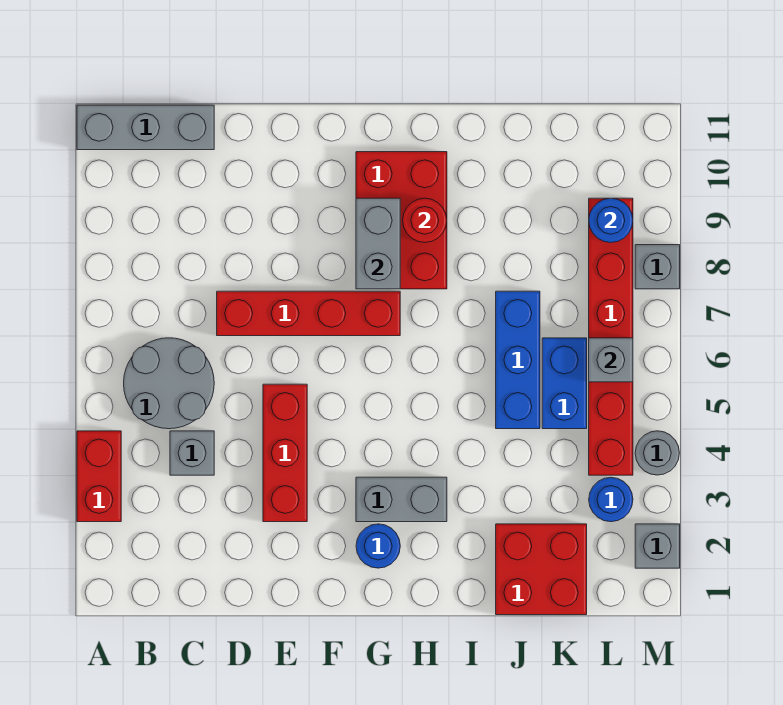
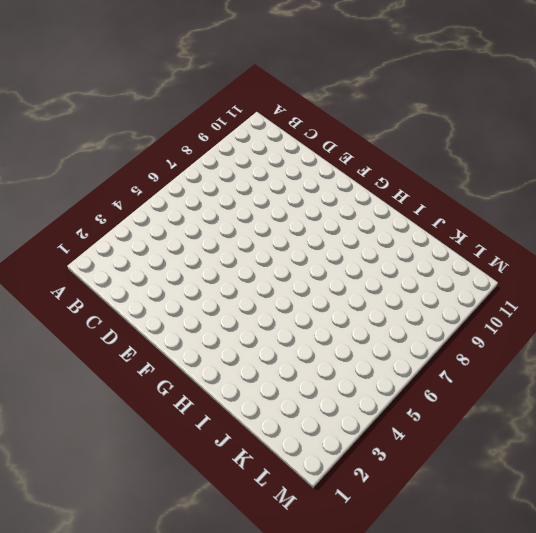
none -> red 1x2 brick [77,431,121,522]
none -> grey 1x3 brick [77,105,214,150]
none -> grey 2x2 round brick [124,338,214,429]

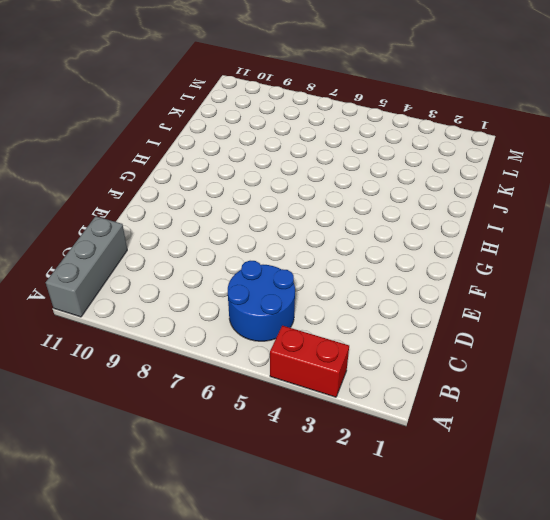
blue 2x2 round brick [228,261,295,341] -> grey 2x2 round brick [124,338,214,429]
none -> grey 1x1 brick [170,431,214,475]
none -> red 1x4 brick [217,291,400,336]
none -> red 1x3 brick [263,384,307,522]

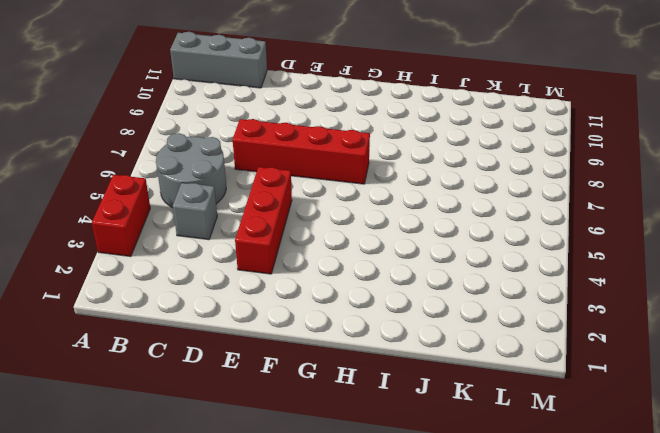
none -> blue 1x1 round brick [356,524,400,568]
none -> grey 1x2 brick [356,477,447,522]
none -> red 2x3 brick [356,152,447,289]

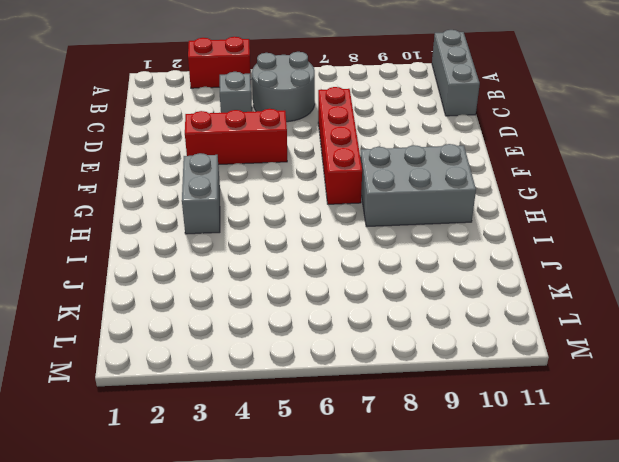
grey 2x3 brick [360,144,476,227] -> red 2x3 brick [356,152,447,289]
none -> blue 1x1 round brick [356,524,400,568]
none -> red 2x2 brick [496,524,587,615]
none -> blue 1x3 brick [496,291,540,429]

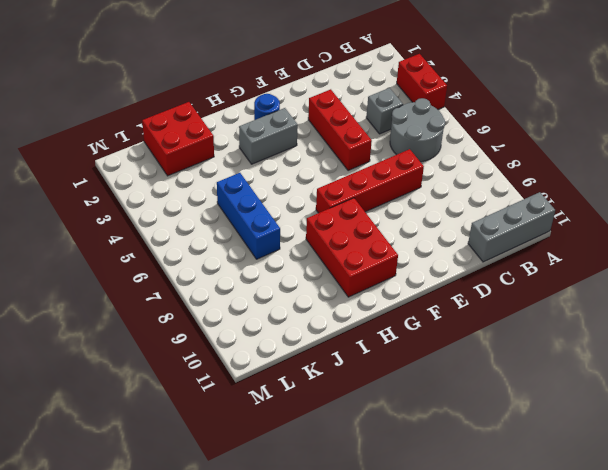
none -> blue 1x2 brick [542,338,587,429]
none -> blue 1x1 round brick [589,477,633,522]
none -> red 1x6 brick [589,198,633,475]

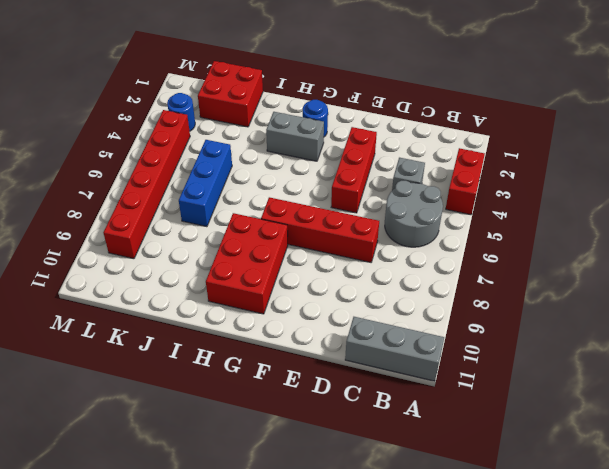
none -> blue 1x2 brick [542,338,587,429]
none -> grey 1x1 brick [635,524,680,568]
none -> grey 1x1 round brick [635,431,679,475]

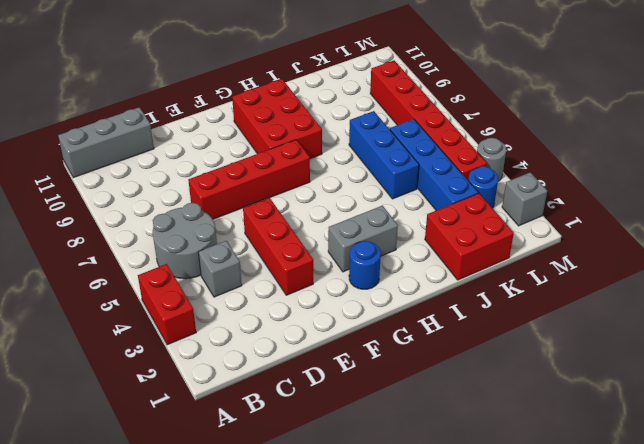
blue 1x4 brick [390,119,478,210] -> blue 1x2 brick [542,338,587,429]
none -> grey 1x1 brick [635,245,680,289]
none -> grey 1x2 brick [356,198,400,289]
none -> red 1x1 round brick [403,198,447,243]

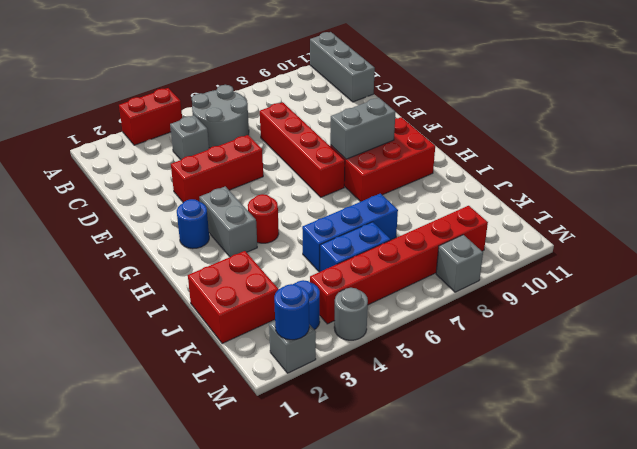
red 1x1 round brick [248,194,279,243] -> red 1x1 round brick moved to [403,198,447,243]
blue 1x1 round brick [274,284,309,340] -> blue 1x1 round brick moved to [589,198,633,243]
none -> grey 1x1 brick [589,338,633,382]

